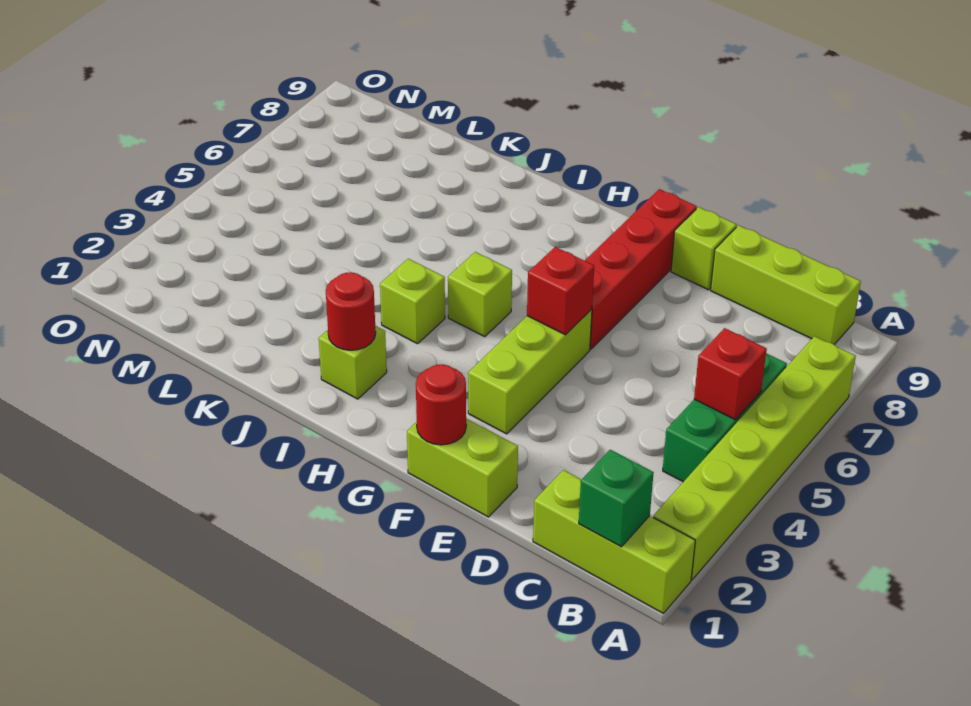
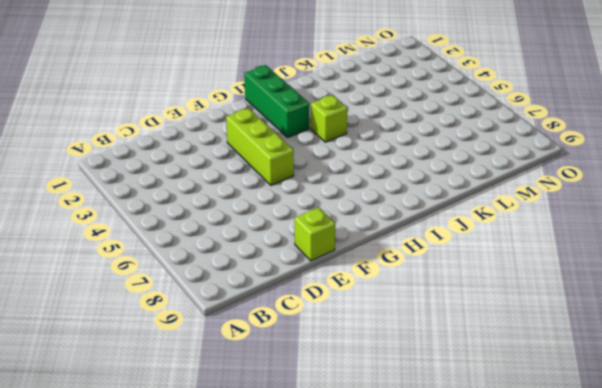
green 1x3 brick [244,65,309,137] -> green 1x3 brick moved to [663,353,787,482]
none -> lime 1x3 brick [533,470,695,613]
none -> lime 1x6 brick [653,336,856,580]
none -> lime 1x3 brick [711,225,861,345]

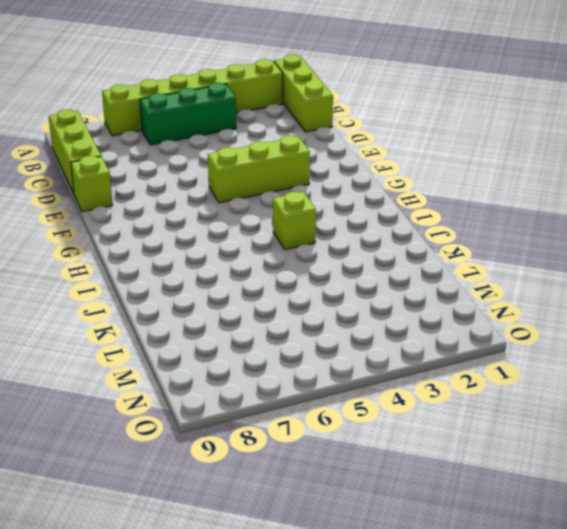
none -> lime 1x2 brick [407,418,518,517]
none -> red 1x4 brick [585,189,697,349]
none -> lime 1x1 brick [448,252,512,337]

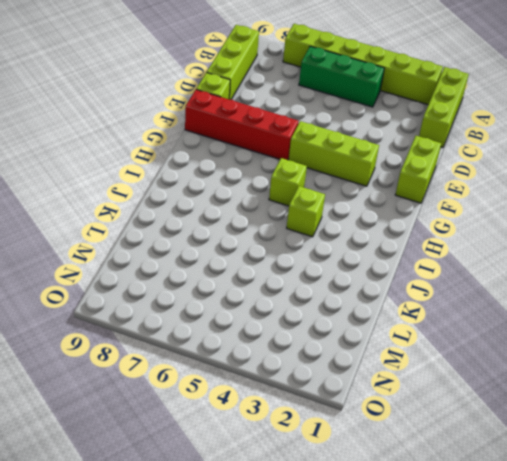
none -> lime 1x1 brick [319,326,387,399]
none -> green 1x1 brick [579,450,654,547]
none -> red 1x1 brick [694,328,767,420]

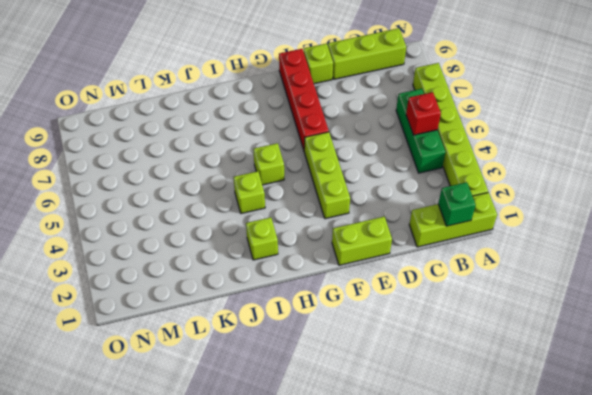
none -> red 1x1 round brick [416,364,466,445]
none -> red 1x1 brick [527,247,594,335]
none -> red 1x1 round brick [326,272,376,350]

